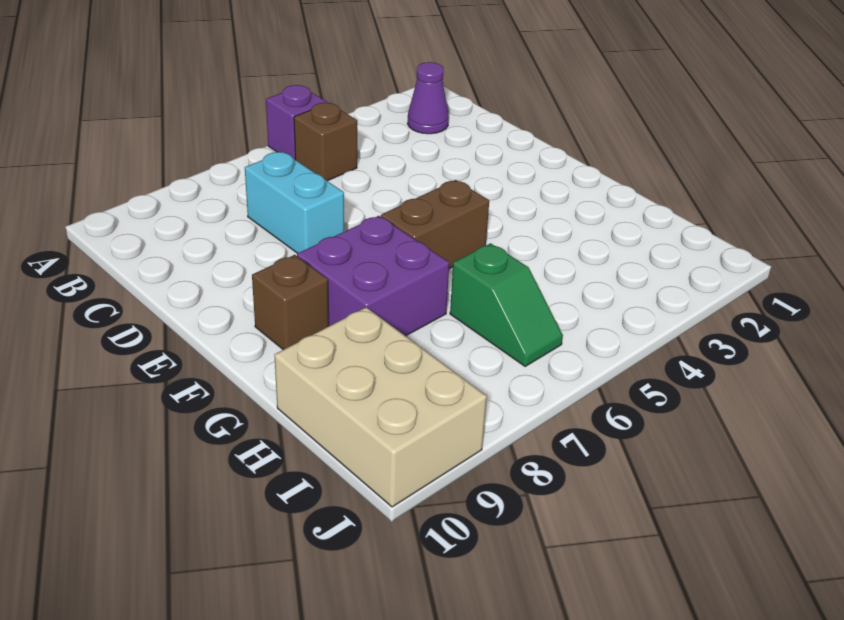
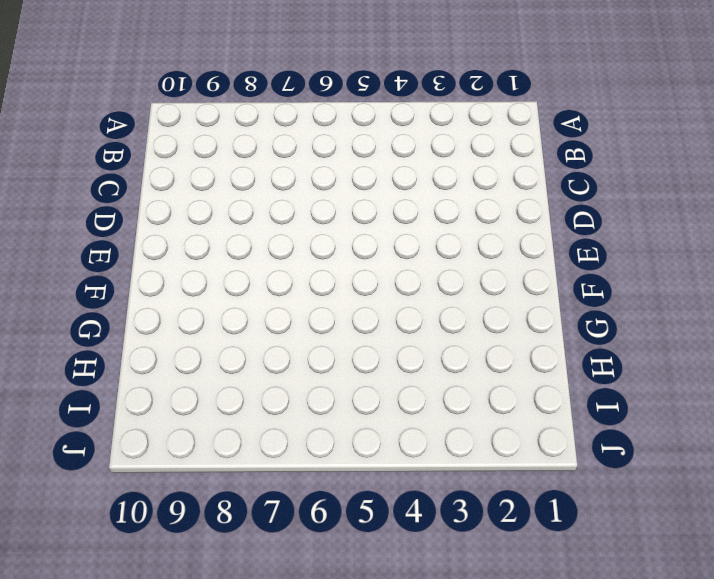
none -> purple 1x1 brick [266,85,327,159]
none -> purple 1x1 cone [407,62,449,134]

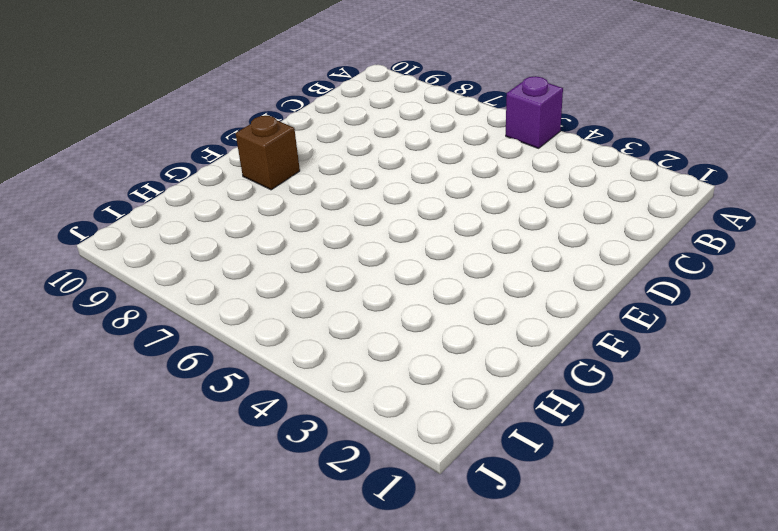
none -> purple 1x1 cone [407,62,449,134]
none -> brown 1x1 brick [294,102,357,181]

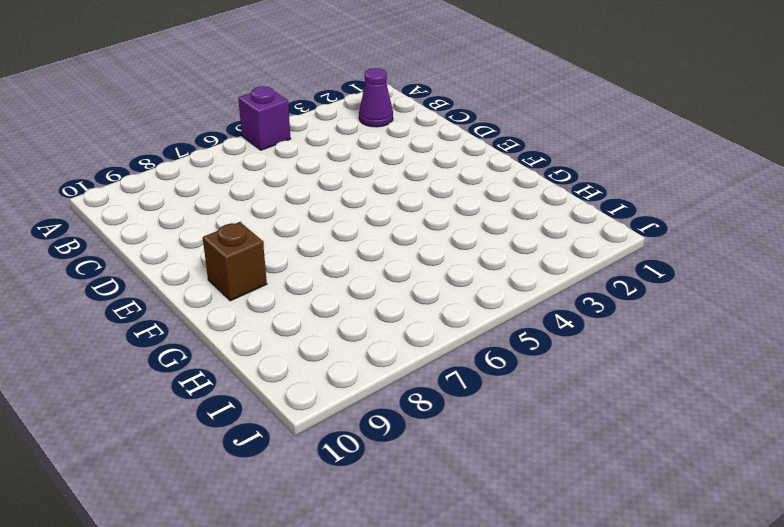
none -> brown 1x1 brick [294,102,357,181]
none -> cyan 1x2 brick [245,152,344,253]

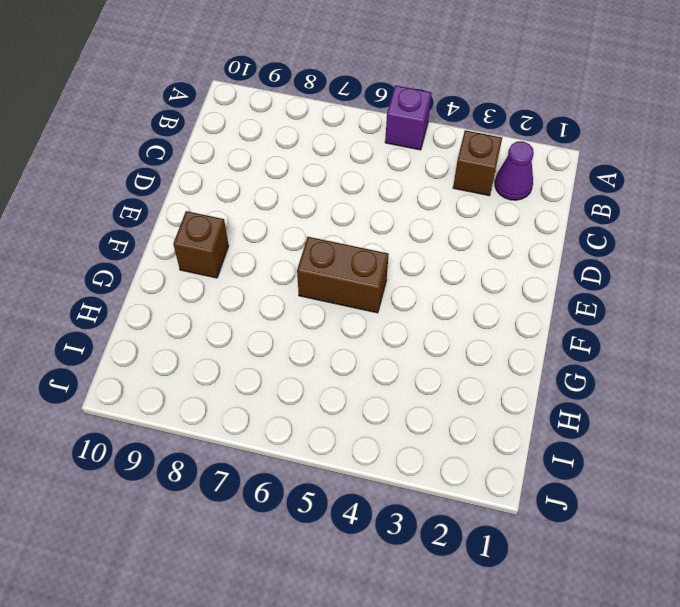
brown 1x1 brick [453,130,502,196] -> brown 1x1 brick moved to [294,102,357,181]
none -> cyan 1x2 brick [245,152,344,253]
none -> purple 2x2 brick [297,216,449,336]

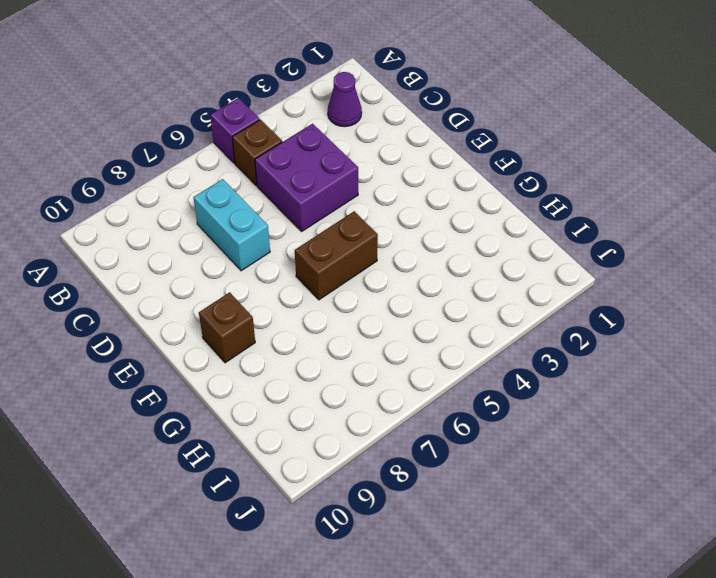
purple 2x2 brick [255,124,358,231] -> purple 2x2 brick moved to [297,216,449,336]
none -> green 1x2 slope [450,243,563,366]
none -> tan 2x3 brick [274,307,487,507]

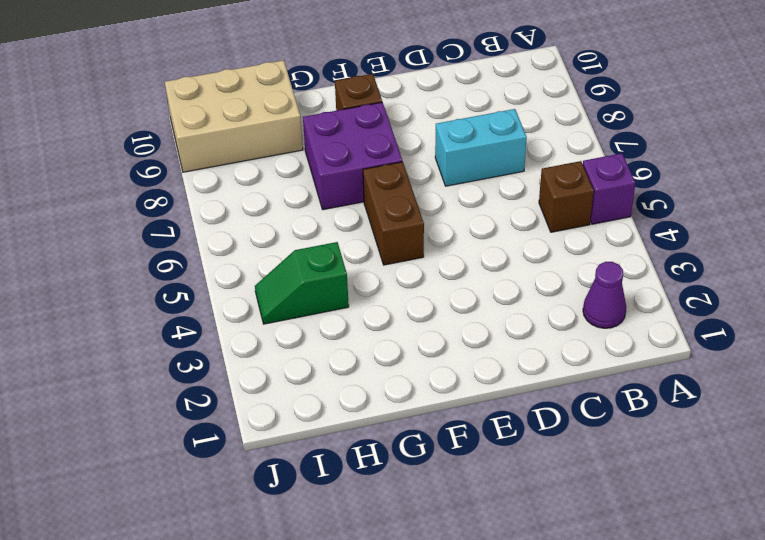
green 1x2 slope [255,242,349,324] -> green 1x2 slope moved to [450,243,563,366]

